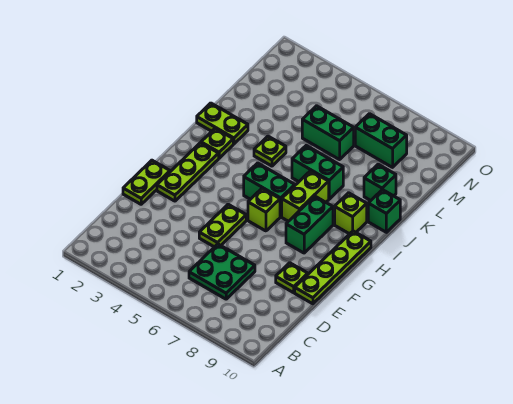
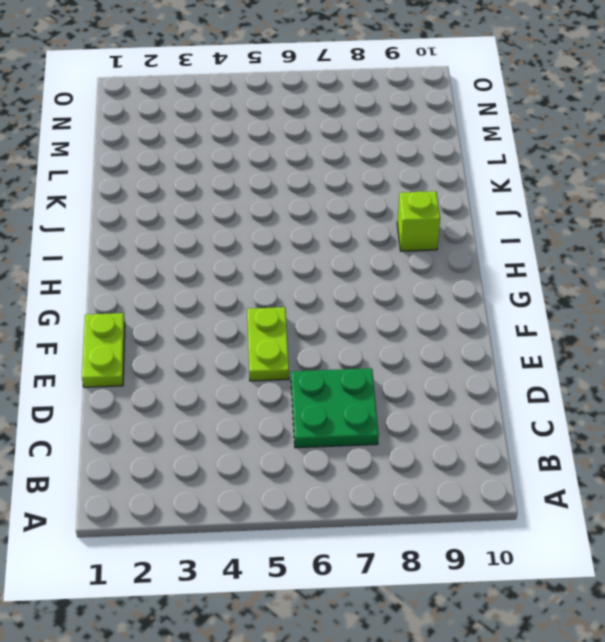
none -> lime 1x1 plate [276,263,308,293]
none -> lime 1x4 plate [295,231,371,304]
none -> lime 1x3 plate [157,143,219,201]

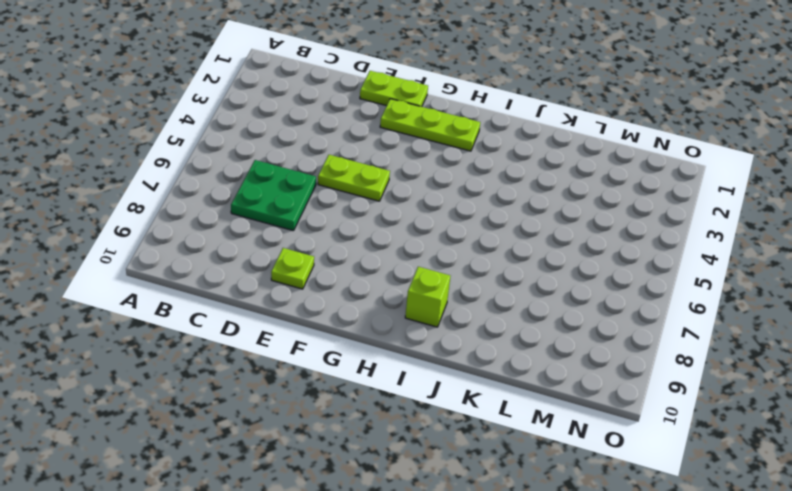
none -> lime 1x4 plate [295,231,371,304]
none -> lime 1x1 brick [248,189,280,231]
none -> green 1x2 brick [286,196,333,253]

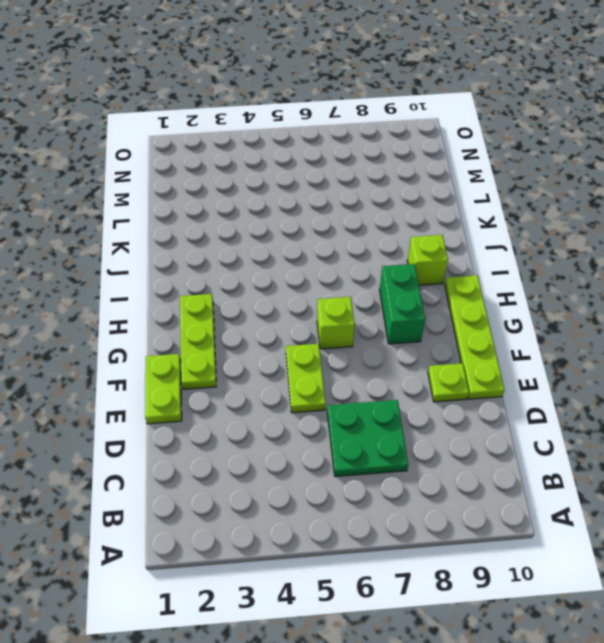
none -> green 1x2 brick [244,163,295,217]
none -> lime 1x2 brick [282,171,329,221]
none -> lime 1x1 plate [201,128,233,158]

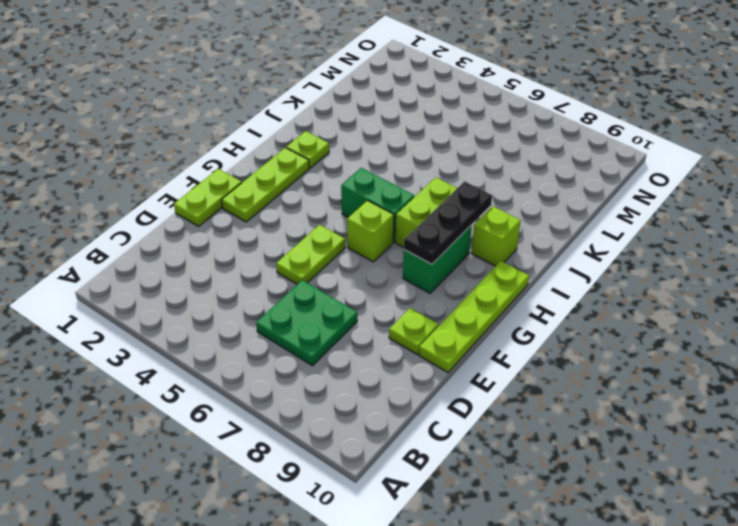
black 1x3 plate [404,181,492,264] -> none
none -> lime 1x2 plate [197,103,248,144]
none -> lime 1x1 plate [254,136,286,166]
none -> green 1x2 brick [292,146,343,199]

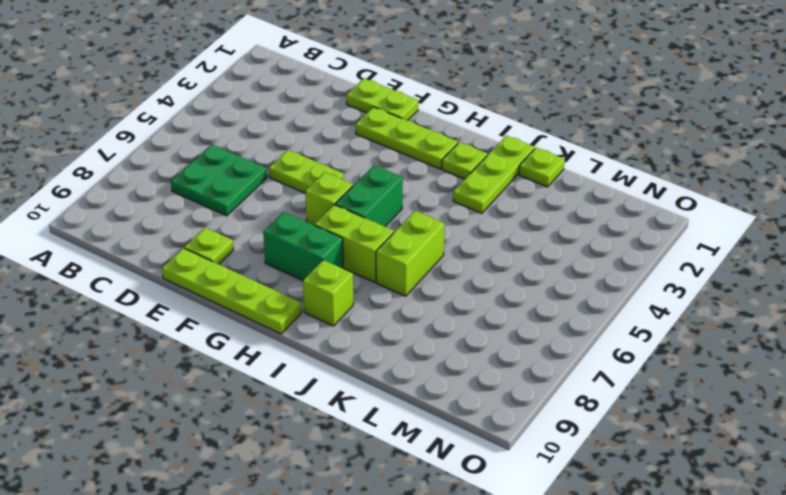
lime 1x3 plate [453,136,535,213] -> lime 1x2 plate [197,103,248,144]
lime 1x2 brick [376,211,444,296] -> green 1x2 brick [292,146,343,199]
lime 1x1 plate [519,147,565,187] -> lime 1x1 plate moved to [254,136,286,166]
none -> green 1x1 brick [368,190,400,232]
none -> green 1x1 brick [364,164,396,200]
none -> green 1x2 brick [302,106,354,160]

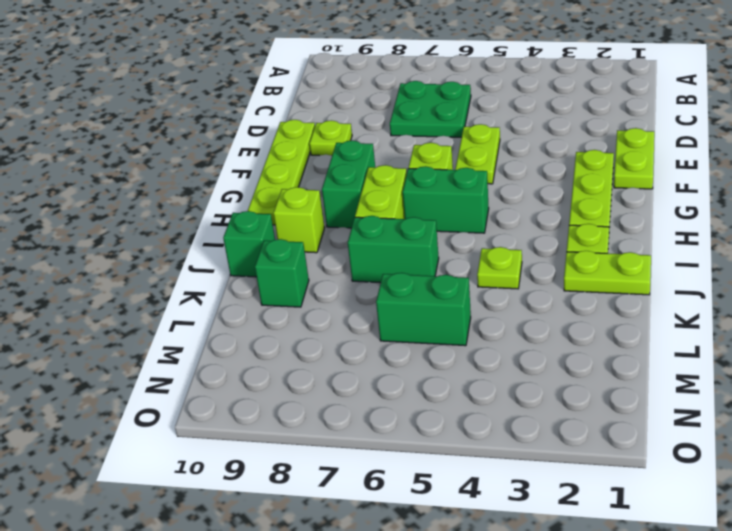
none -> green 1x2 brick [355,114,407,167]

